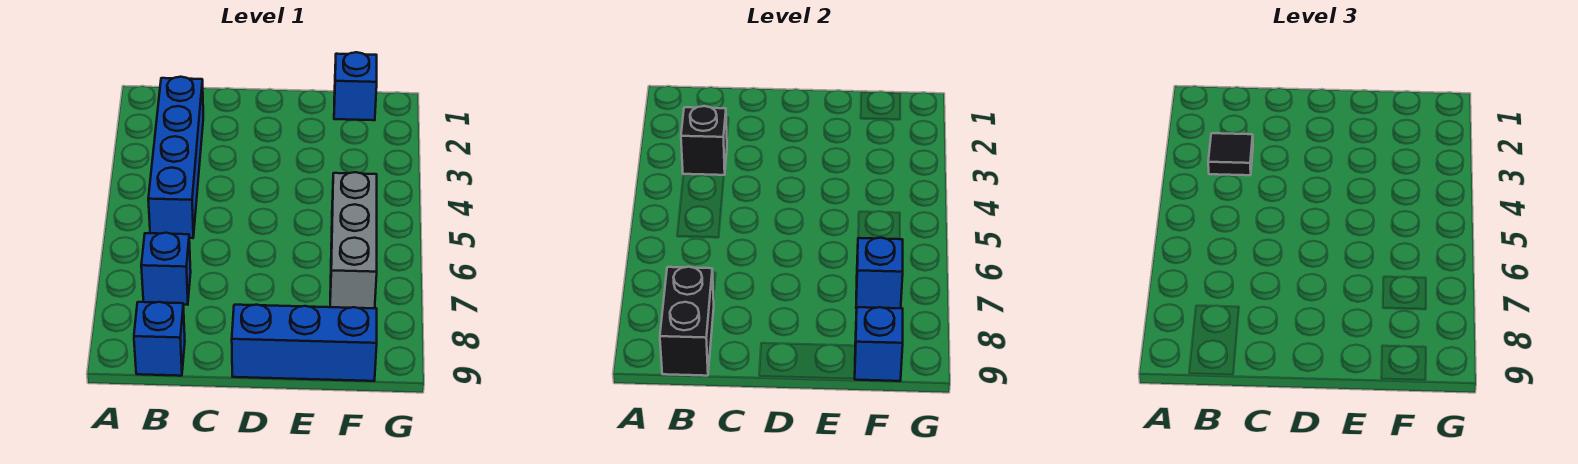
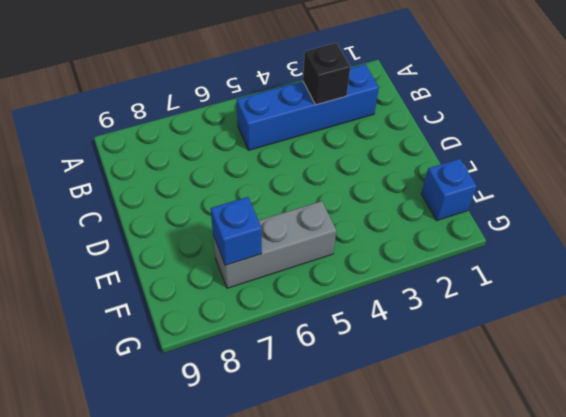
none -> blue 1x1 brick [141,233,191,305]
none -> blue 1x1 brick [134,302,185,376]

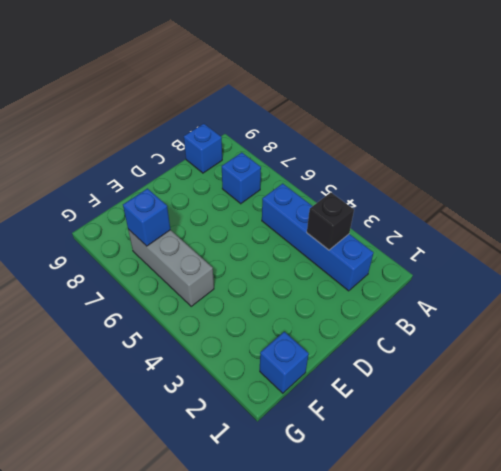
none -> blue 1x3 brick [232,305,377,381]
none -> black 1x2 brick [660,267,714,376]

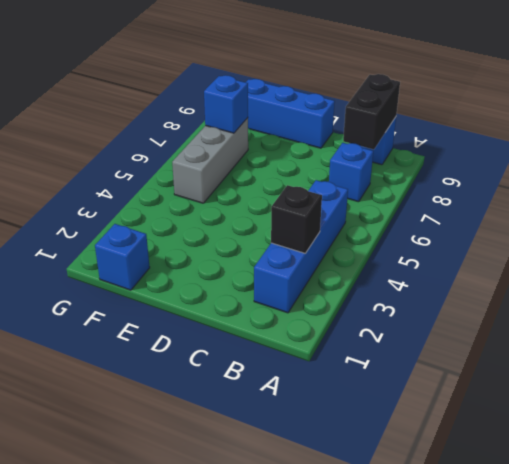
none -> blue 1x1 brick [855,307,903,381]
none -> black 1x1 tile [1208,133,1253,175]

